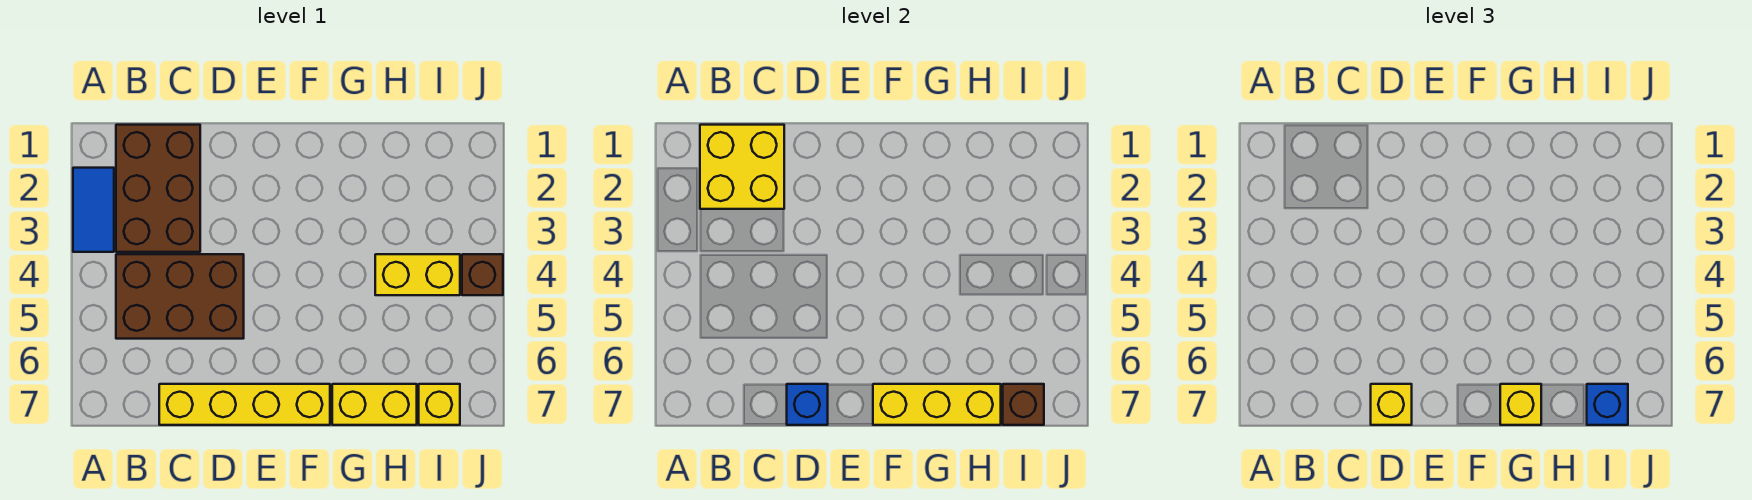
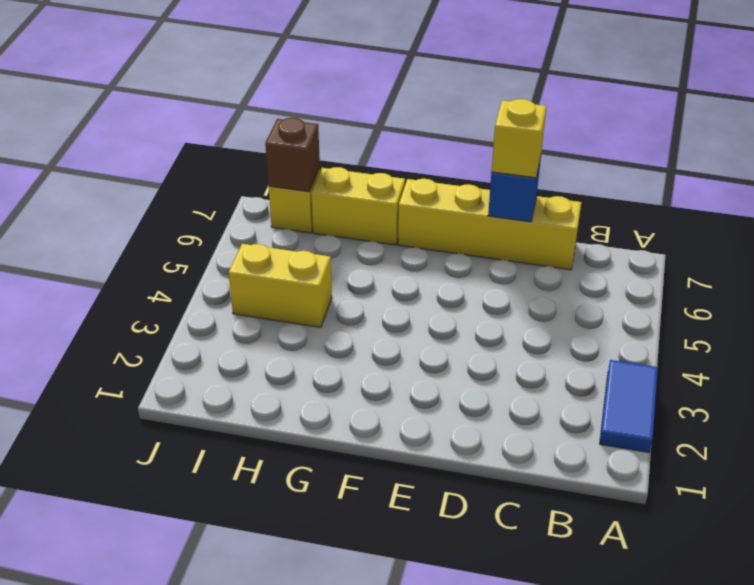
none -> brown 2x3 brick [116,125,200,252]
none -> brown 2x3 brick [116,254,244,339]
none -> brown 1x1 brick [462,254,503,295]

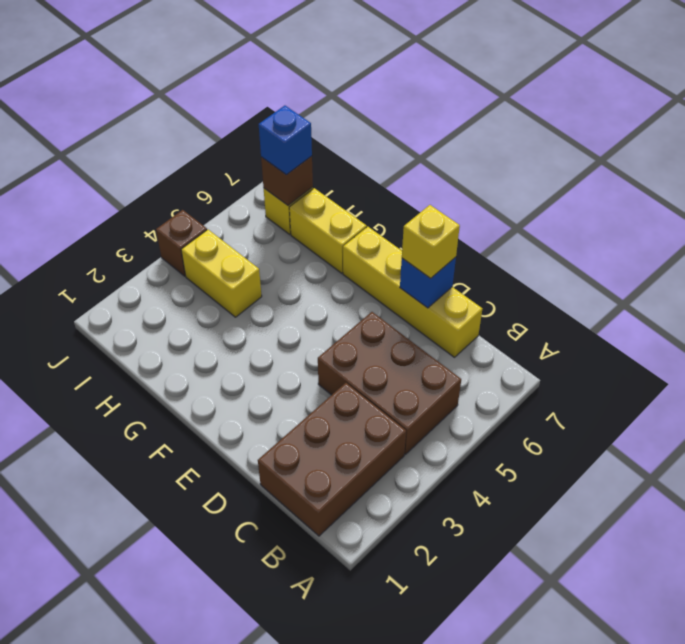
none -> blue 1x2 tile [73,168,114,252]
none -> yellow 2x2 brick [700,125,784,209]
none -> yellow 1x3 brick [873,384,1001,425]

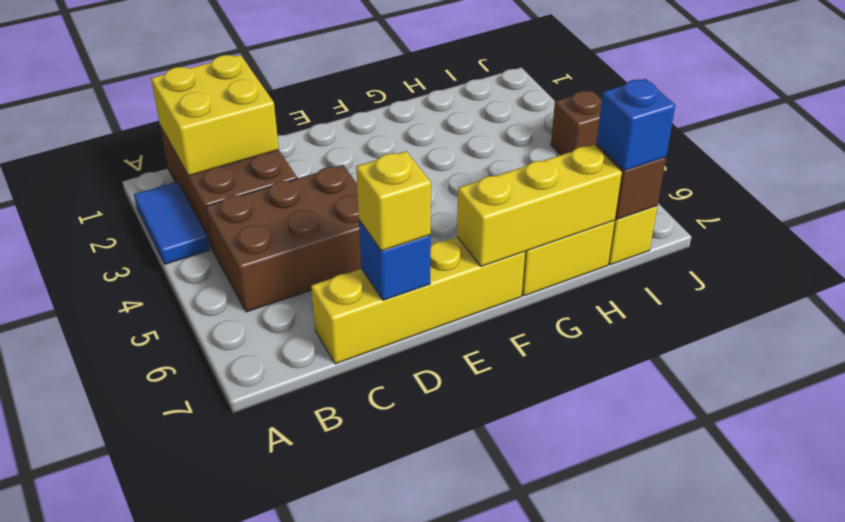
none -> yellow 1x2 brick [375,254,460,295]
none -> yellow 1x1 brick [1500,384,1541,425]

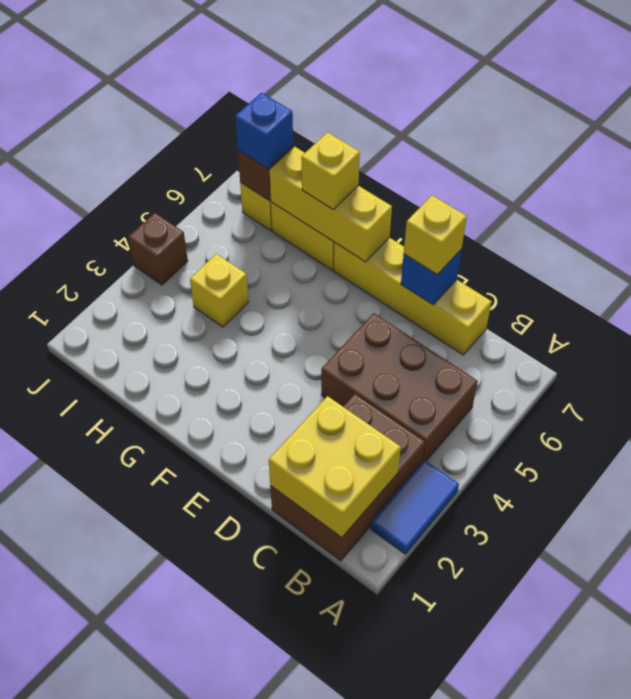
yellow 1x1 brick [190,254,249,327] -> yellow 1x2 brick [375,254,460,295]

